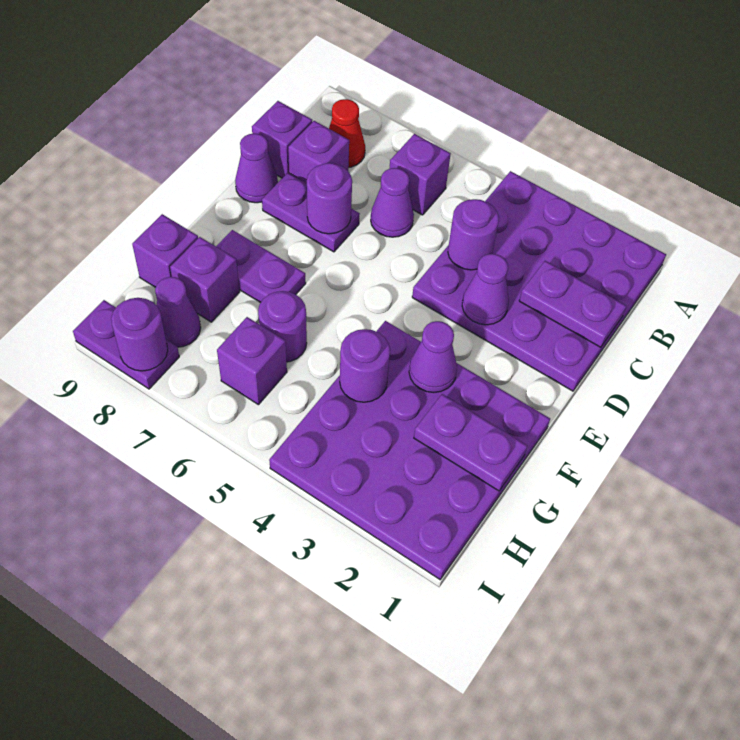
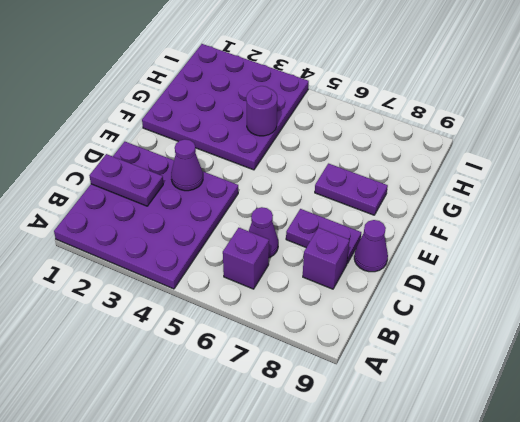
none -> red 1x1 cone [329,99,365,167]
none -> purple 1x1 brick [252,101,312,178]
none -> purple 1x1 round brick [258,291,307,362]

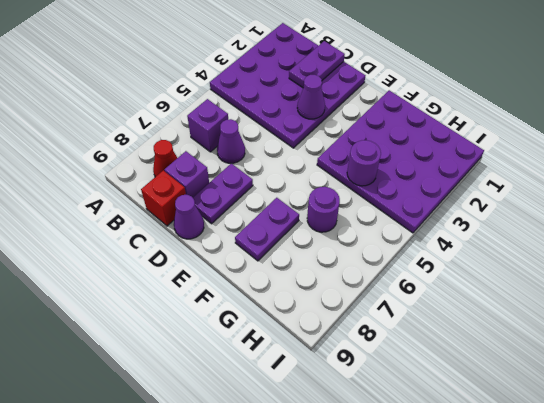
red 1x1 brick [141,170,186,226] -> purple 1x1 brick [252,101,312,178]
none -> purple 1x1 brick [170,237,240,322]
none -> purple 1x1 brick [132,214,198,287]
none -> purple 1x1 brick [217,317,287,405]

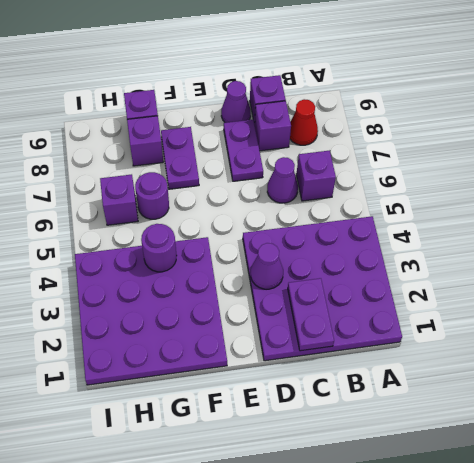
none -> purple 1x1 cone [155,277,201,347]
none -> purple 1x2 plate [73,300,179,389]
none -> purple 1x1 round brick [448,199,499,270]

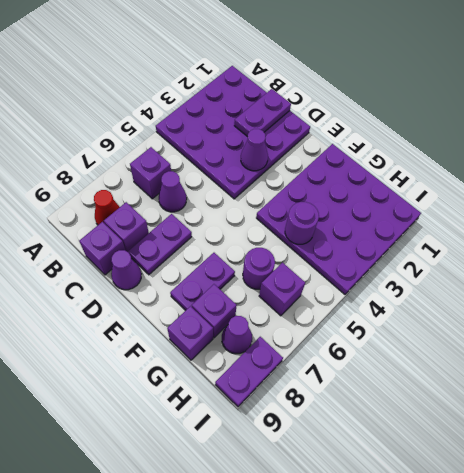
none -> purple 1x1 round brick [448,199,499,270]
none -> purple 1x1 round brick [307,163,352,234]
none -> purple 1x1 cone [409,321,457,393]

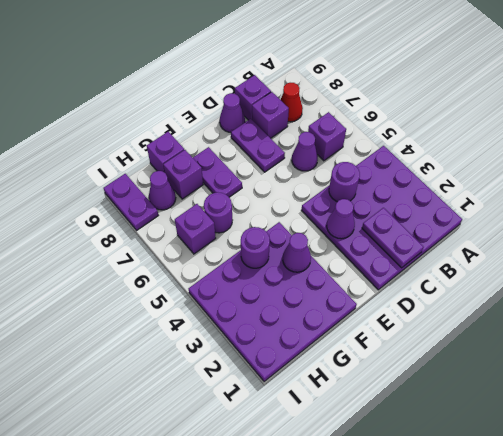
none -> purple 1x1 round brick [307,163,352,234]
none -> purple 1x2 plate [414,394,527,491]
none -> purple 1x1 round brick [111,298,168,371]

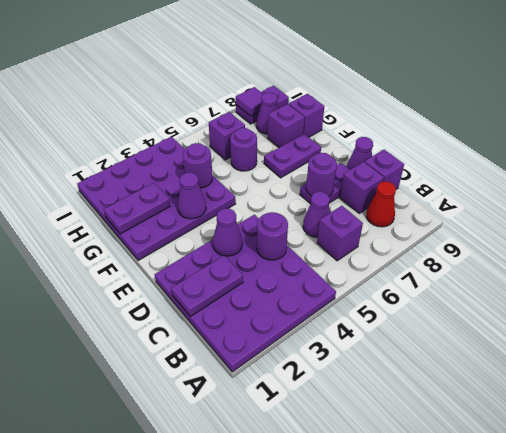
purple 1x1 tile [236,87,263,116] -> purple 1x1 round brick [111,298,168,371]

